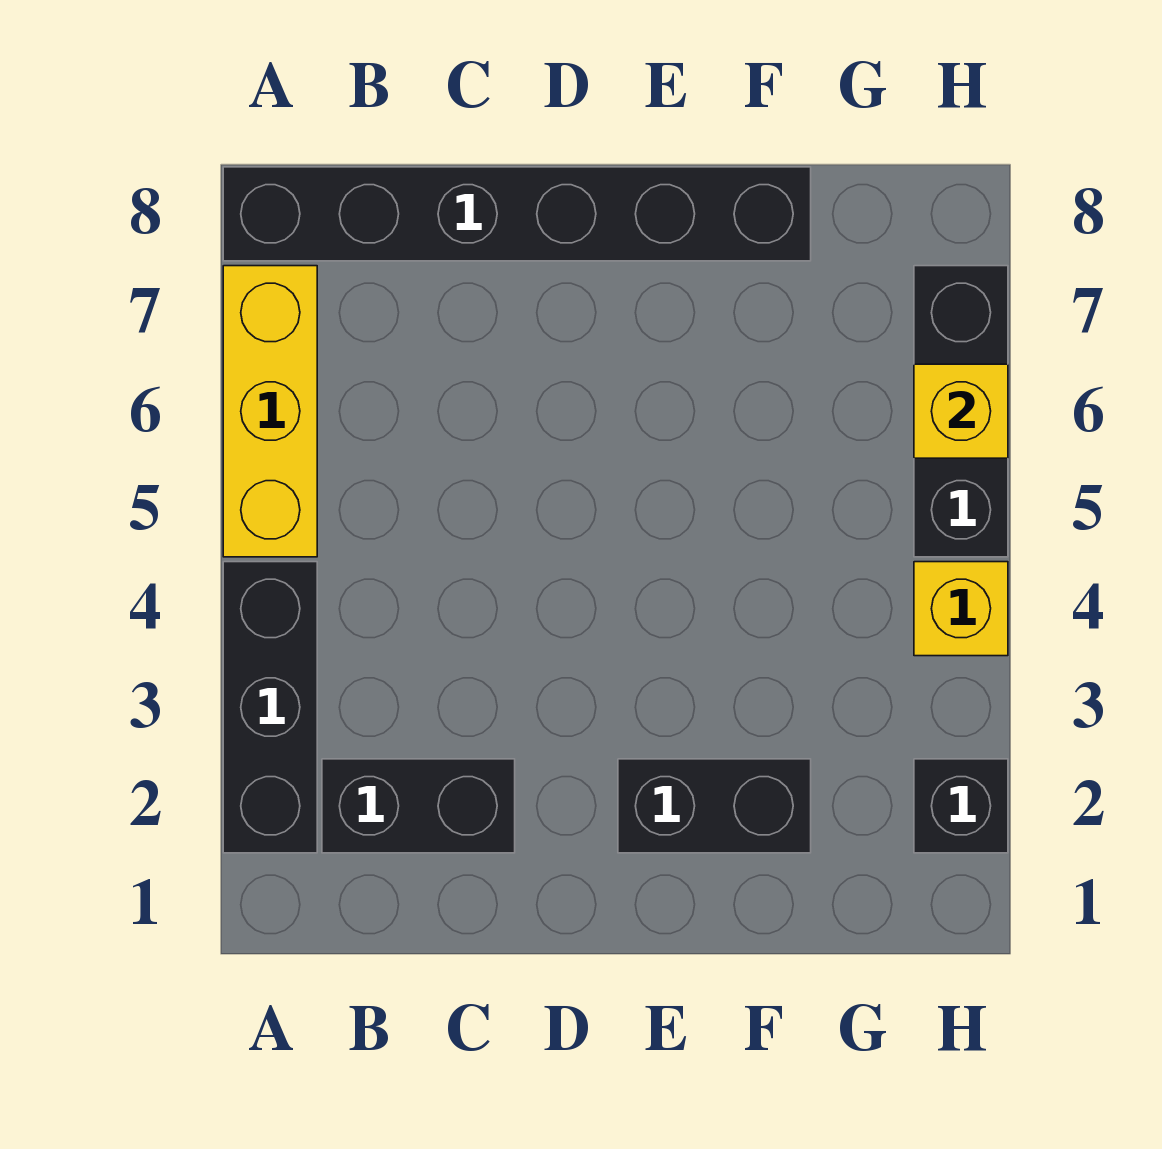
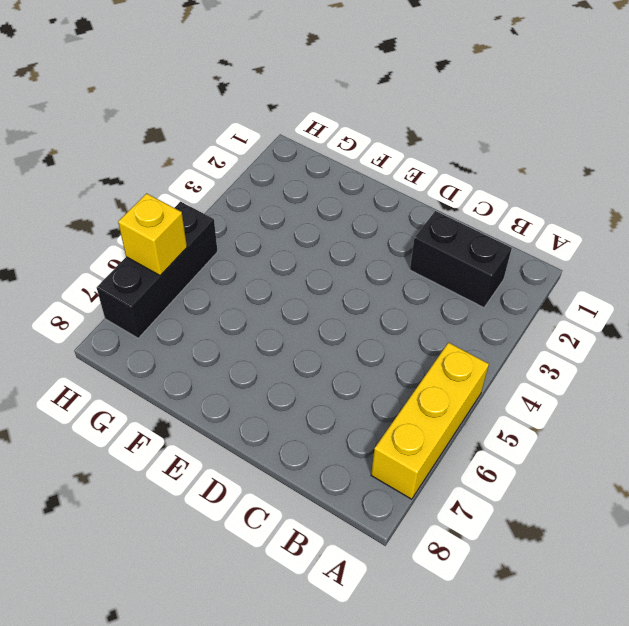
none -> black 1x3 brick [223,562,317,853]
none -> black 1x6 brick [223,167,811,261]

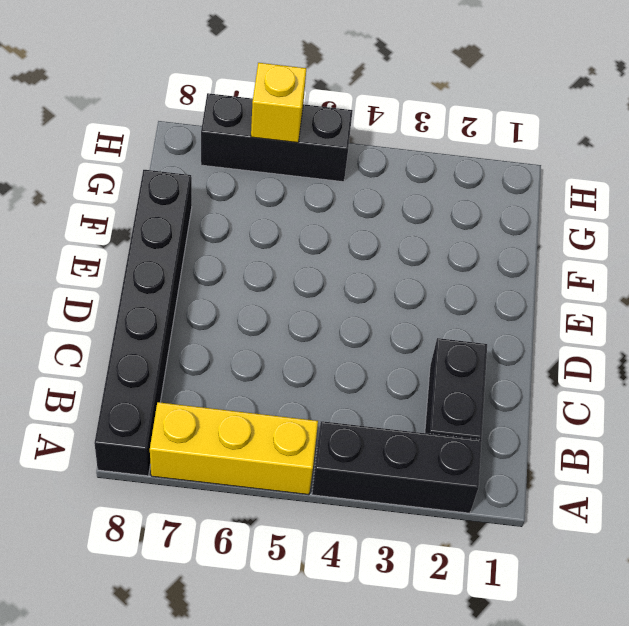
none -> black 1x2 brick [618,759,811,853]
none -> black 1x1 brick [914,759,1008,853]

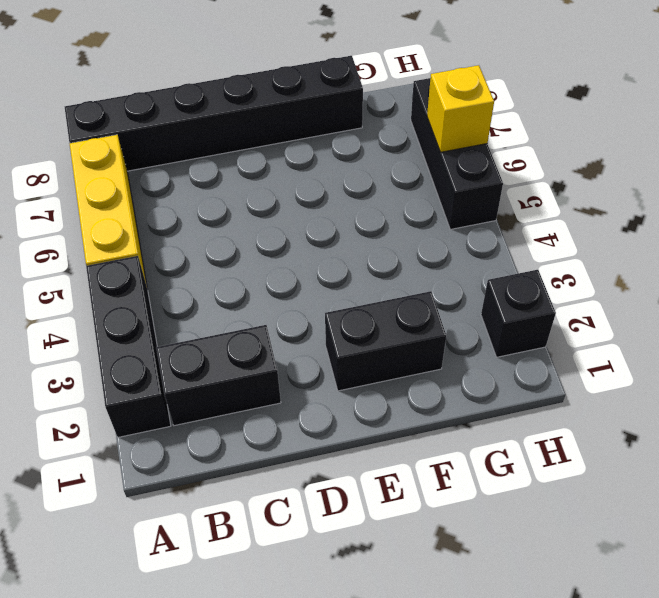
none -> yellow 1x1 brick [914,562,1008,656]

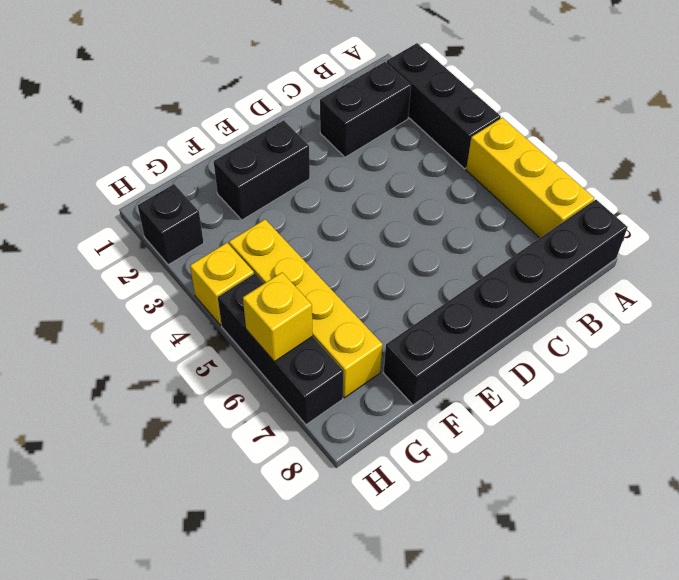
yellow 1x4 brick [229,219,383,398] -> none

